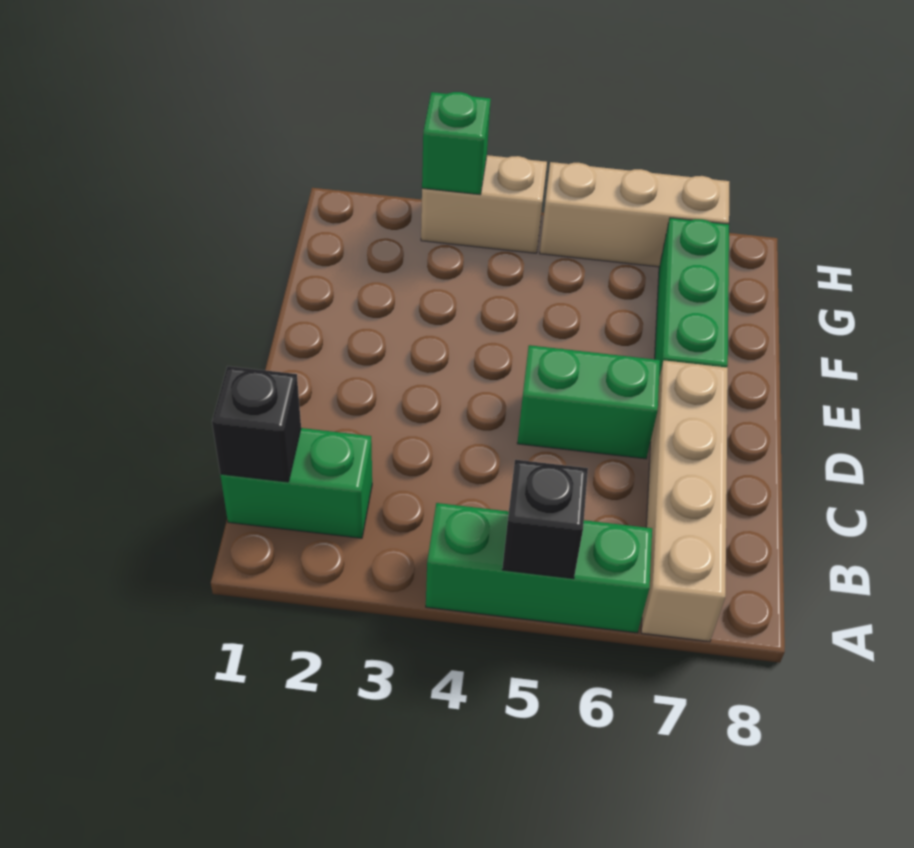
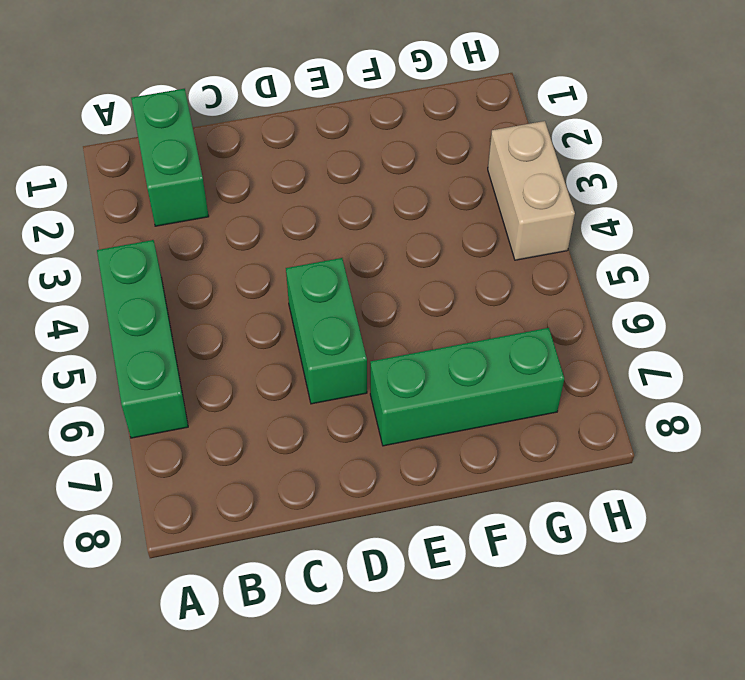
none -> tan 1x4 brick [641,360,728,642]
none -> tan 1x3 brick [540,162,729,267]

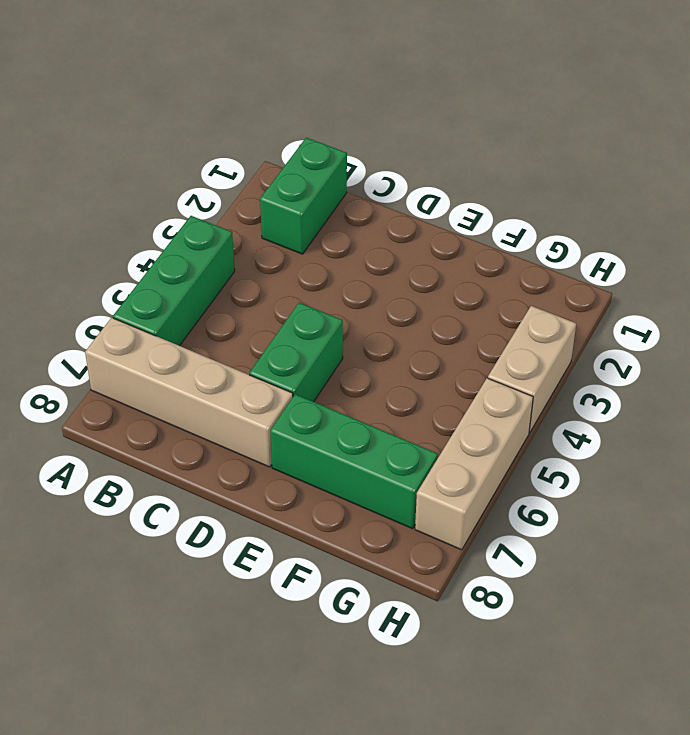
none -> black 1x1 brick [502,460,588,579]
none -> black 1x1 brick [212,366,301,482]

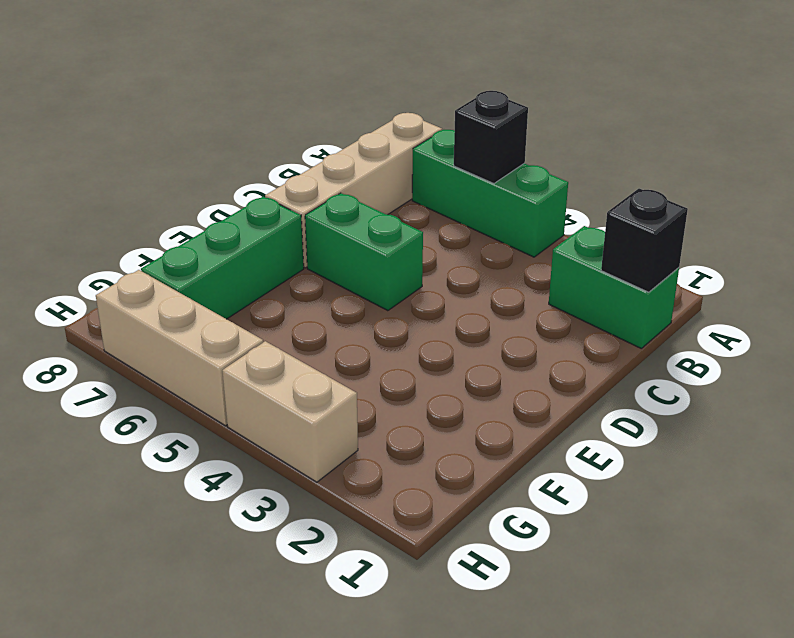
none -> green 1x1 brick [422,92,491,195]

